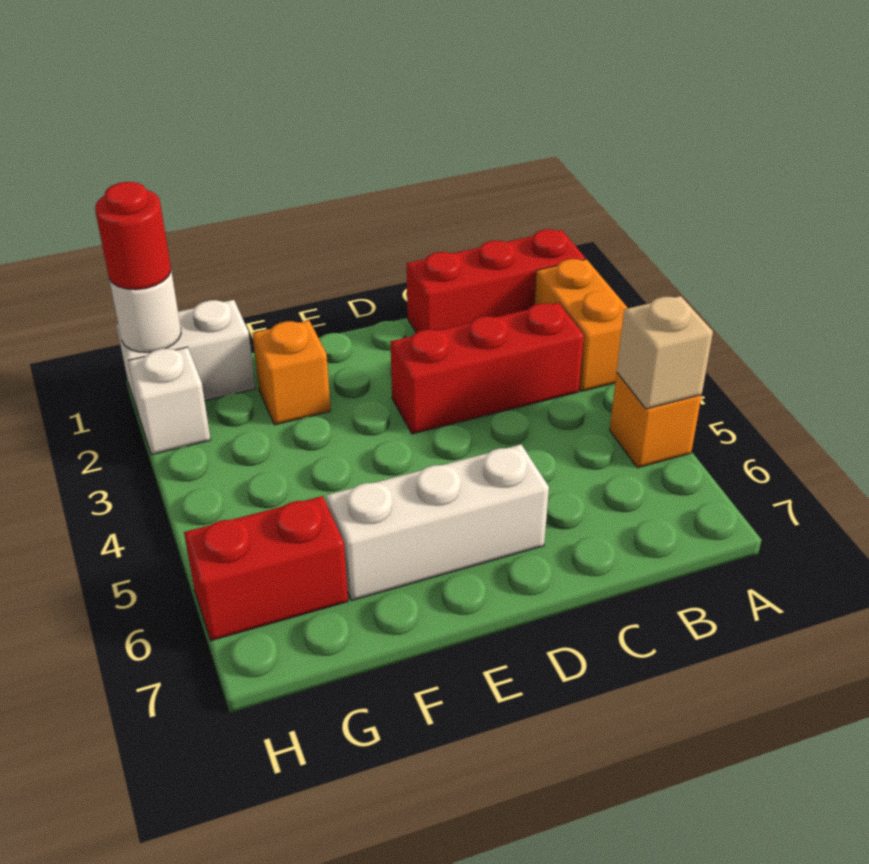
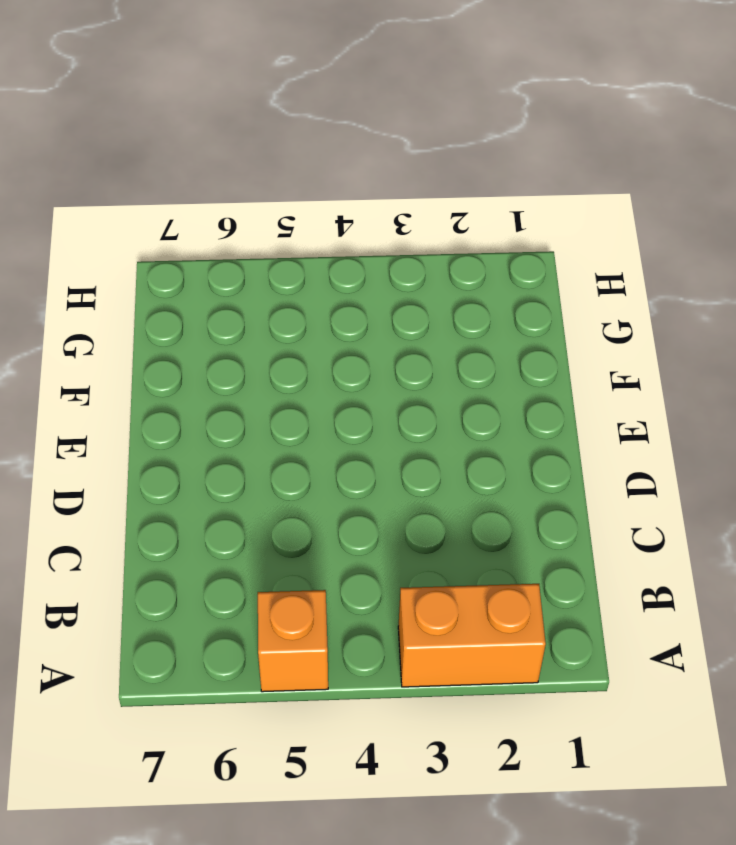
none -> red 1x3 brick [407,229,585,333]
none -> red 1x3 brick [391,303,584,434]
none -> white 1x3 brick [326,445,549,601]

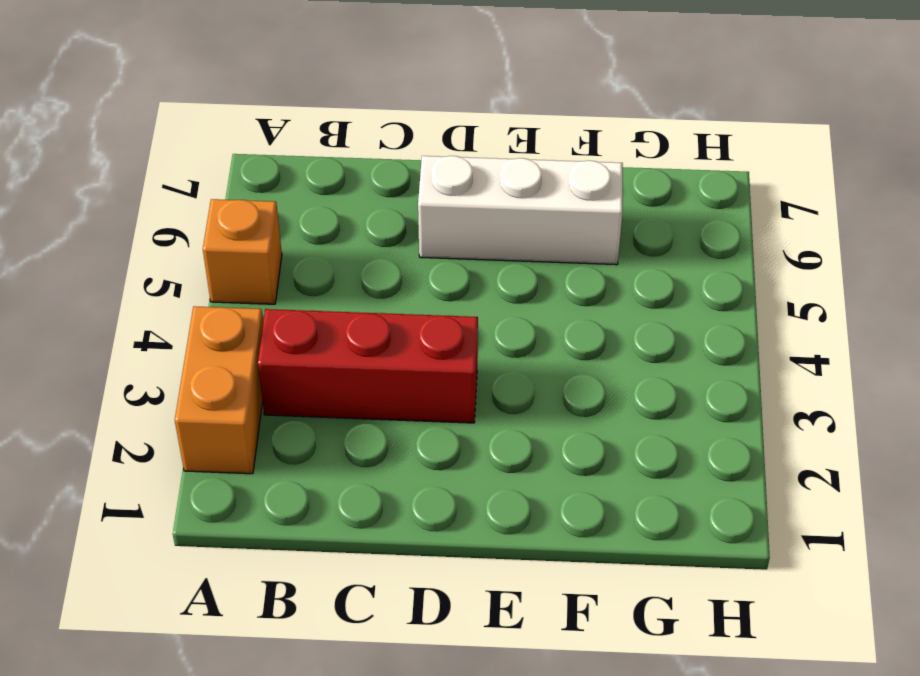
none -> red 1x3 brick [407,229,585,333]
none -> orange 1x1 brick [252,320,331,425]
none -> white 1x2 brick [117,300,255,411]

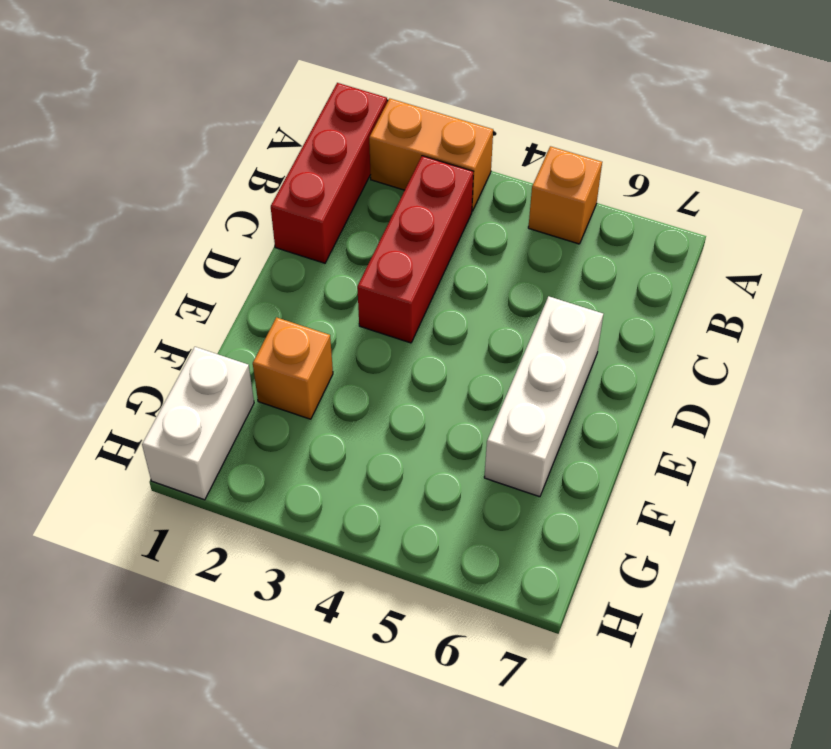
none -> red 1x2 brick [184,496,348,641]
none -> white 1x1 brick [128,347,211,455]
none -> tan 1x1 brick [617,296,713,409]

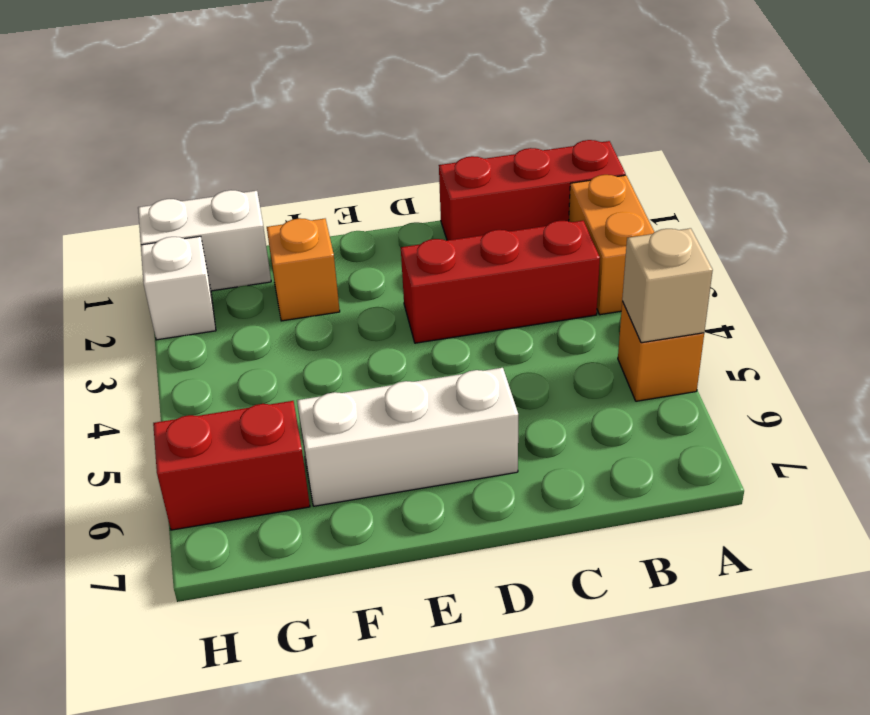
none -> white 1x1 round brick [109,272,181,352]
none -> red 1x1 round brick [95,182,171,290]

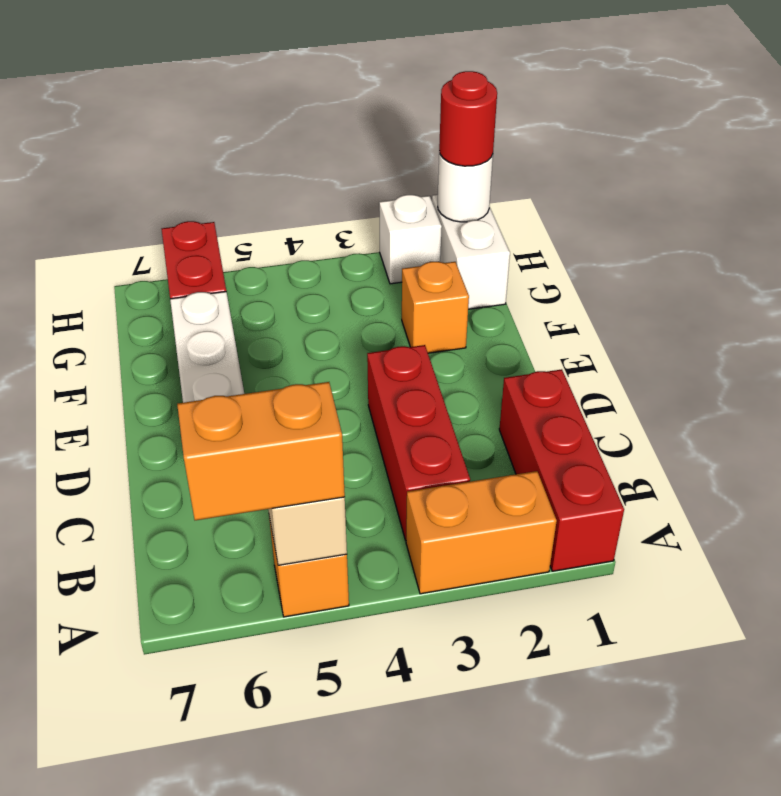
orange 1x2 brick [177,382,345,520] -> none

